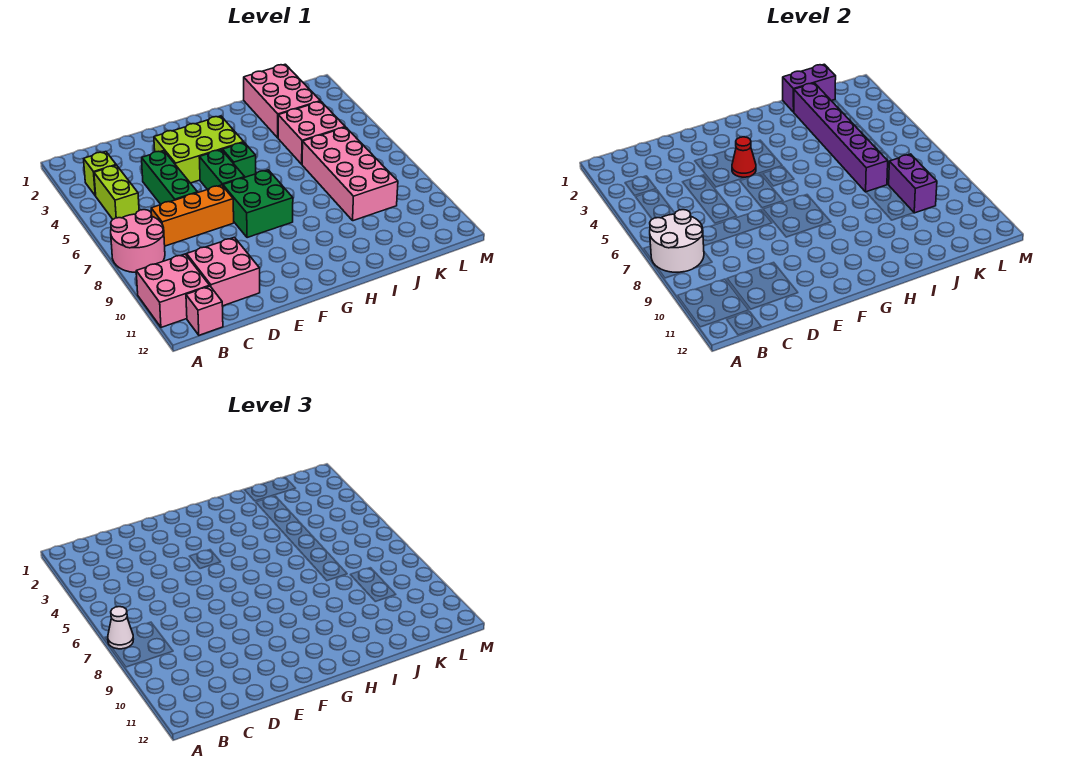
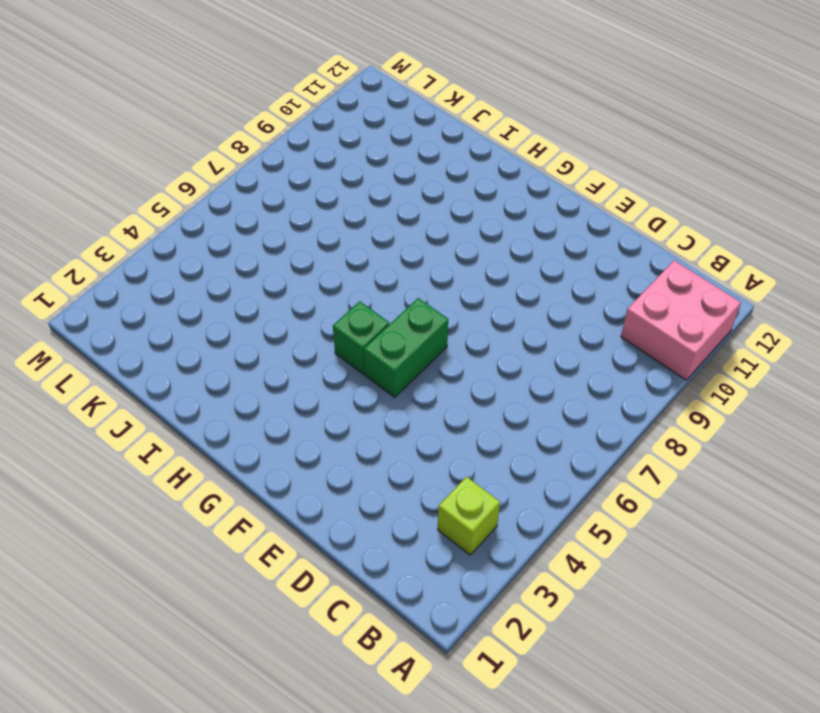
none -> pink 2x2 round brick [111,210,165,273]
none -> lime 1x2 brick [94,165,139,219]
none -> pink 1x1 brick [186,286,223,335]

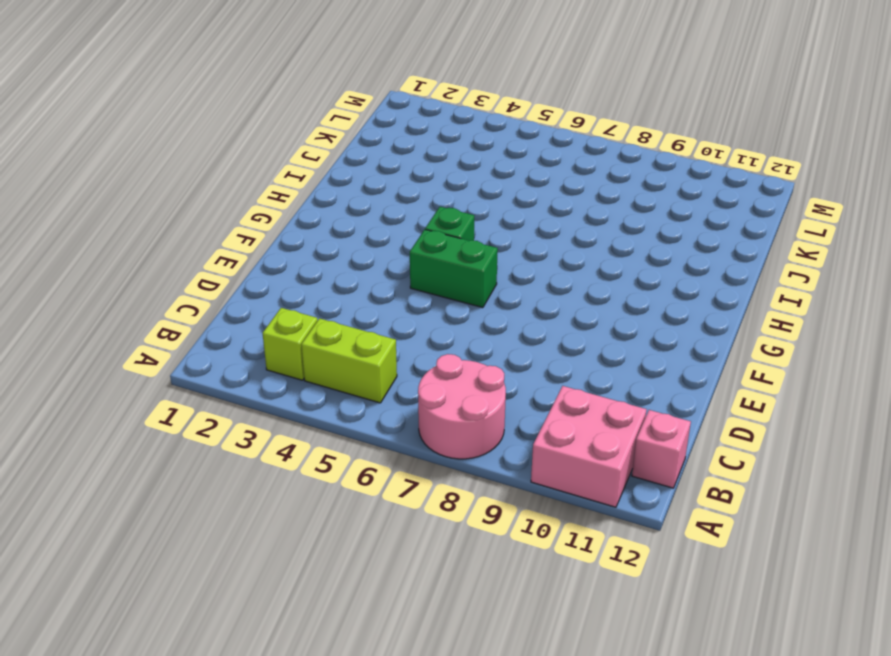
none -> orange 1x3 brick [151,185,234,246]
none -> pink 2x2 brick [187,237,260,306]
none -> green 1x3 brick [142,151,198,204]

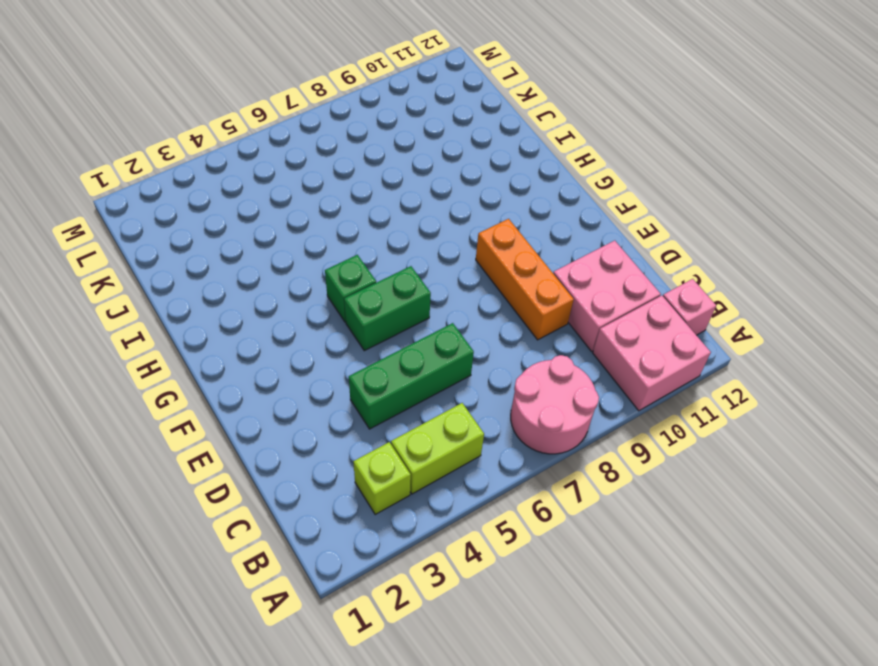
orange 1x3 brick [476,219,574,340] -> orange 1x3 brick moved to [151,185,234,246]
none -> lime 2x3 brick [154,116,244,183]
none -> green 2x2 brick [223,170,293,238]
none -> pink 2x3 brick [244,64,320,138]

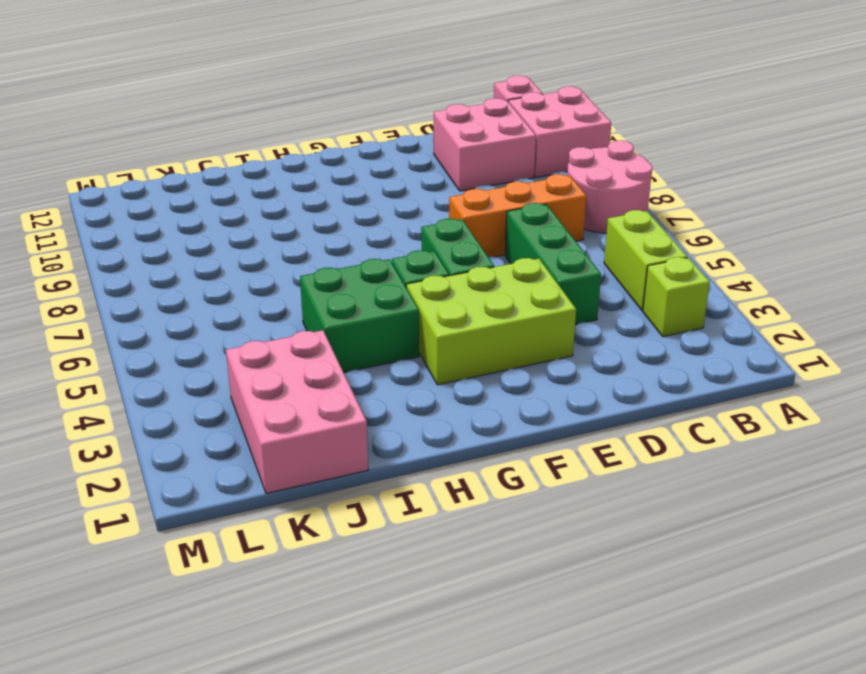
green 2x2 brick [300,259,419,373] -> green 2x2 brick moved to [223,170,293,238]
none -> pink 2x2 brick [278,101,345,164]
none -> pink 2x4 brick [302,127,398,221]
none -> white 2x2 round brick [650,210,704,272]

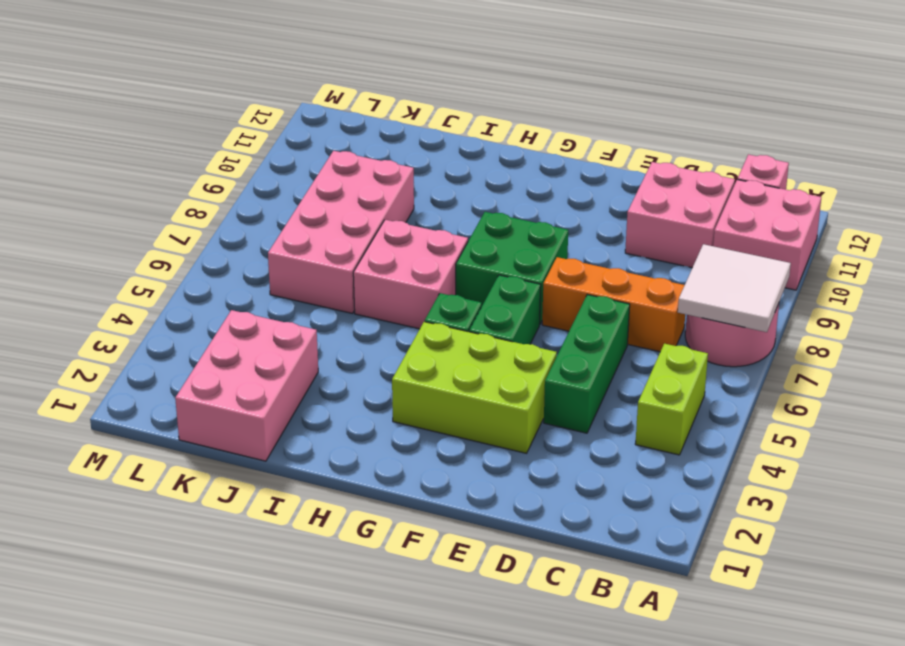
white 2x2 tile [678,244,791,332] -> white 2x2 round brick [650,210,704,272]
pink 2x2 brick [353,220,468,329] -> pink 2x2 brick moved to [278,101,345,164]
none -> lime 1x1 brick [84,151,116,196]
none -> red 1x1 cone [732,137,756,177]
none -> purple 1x2 brick [783,64,836,112]

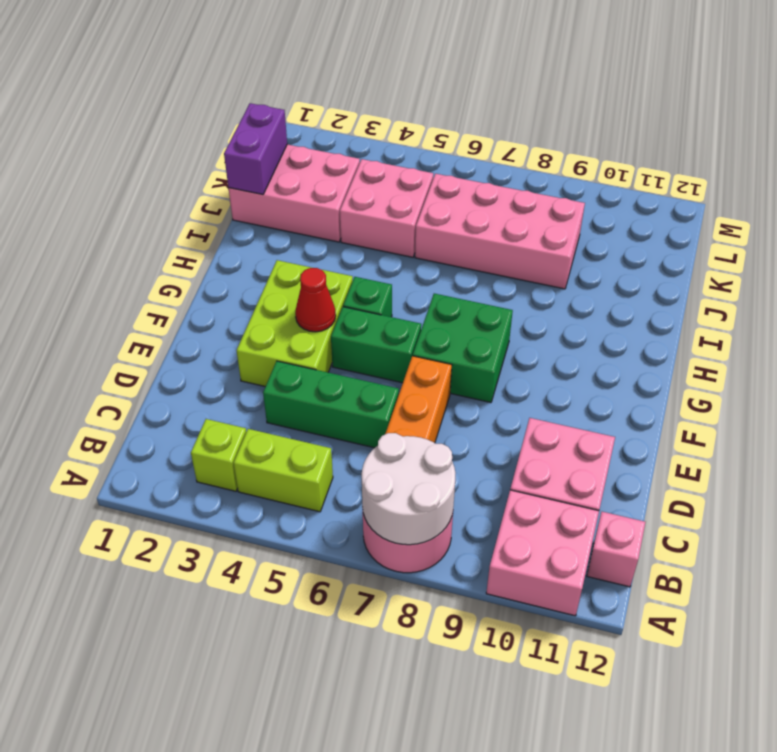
none -> purple 1x6 brick [794,83,888,192]
none -> purple 1x2 brick [889,154,937,213]
none -> white 1x1 cone [108,607,133,649]

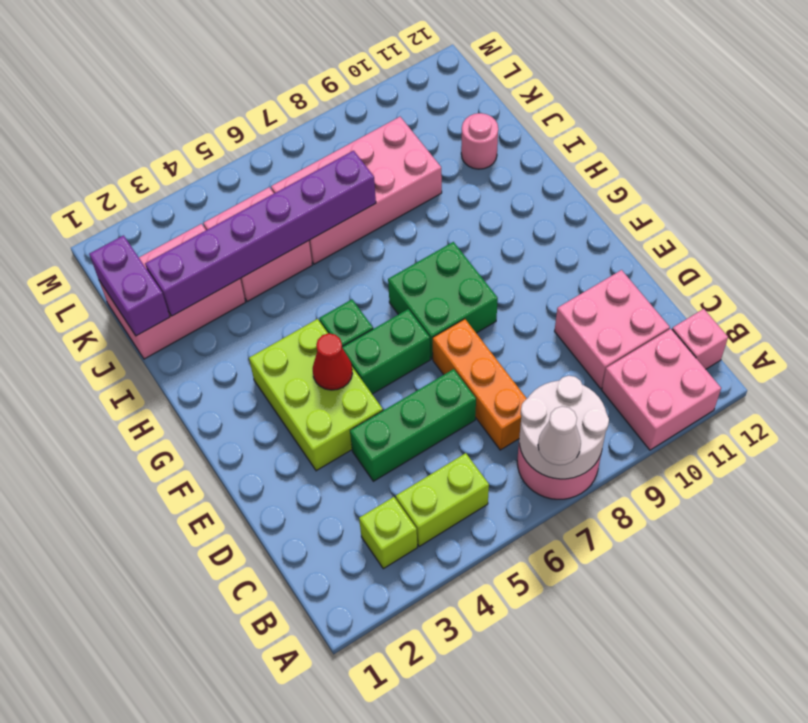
pink 1x1 round brick [461,113,498,169] -> none
none -> purple 1x2 brick [889,154,937,213]

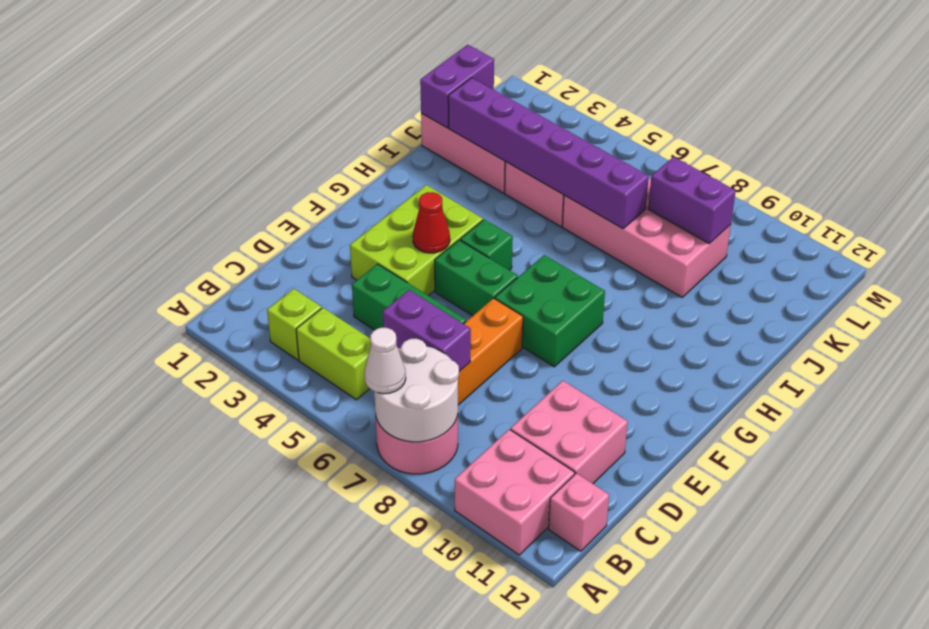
purple 1x2 brick [382,290,471,372] -> none

